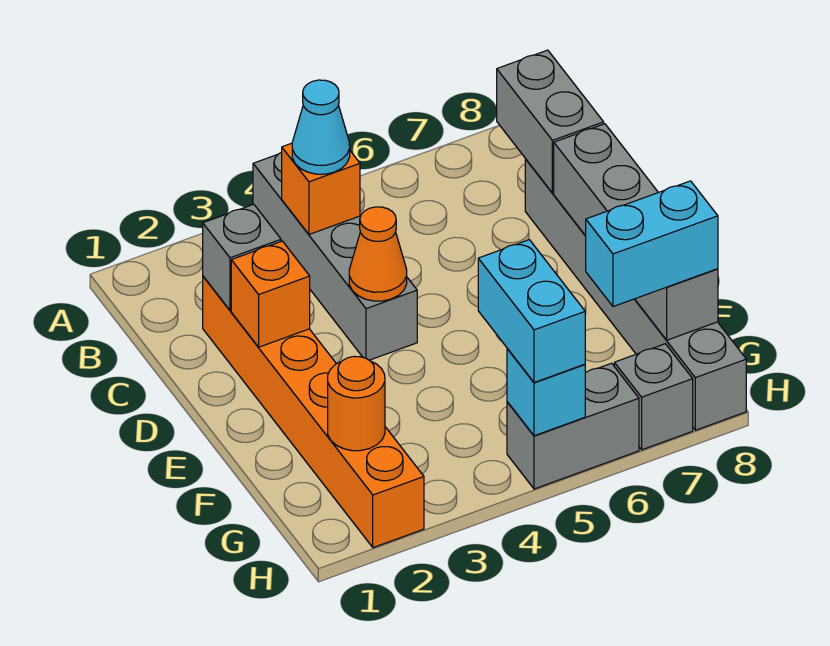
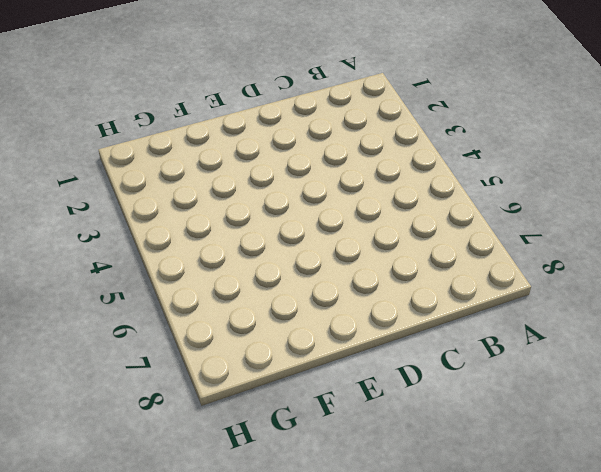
none -> grey 1x4 brick [253,152,417,360]
none -> orange 1x6 brick [203,276,424,548]
none -> grey 1x6 brick [525,159,746,430]

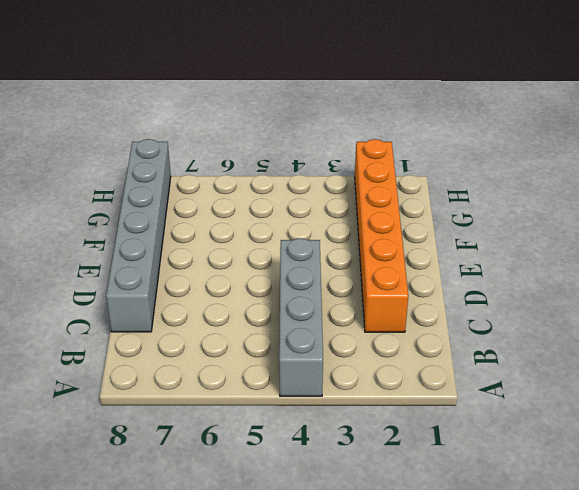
none -> grey 1x2 brick [507,363,639,489]
none -> grey 1x1 brick [614,344,693,450]
none -> orange 1x1 brick [282,143,360,234]

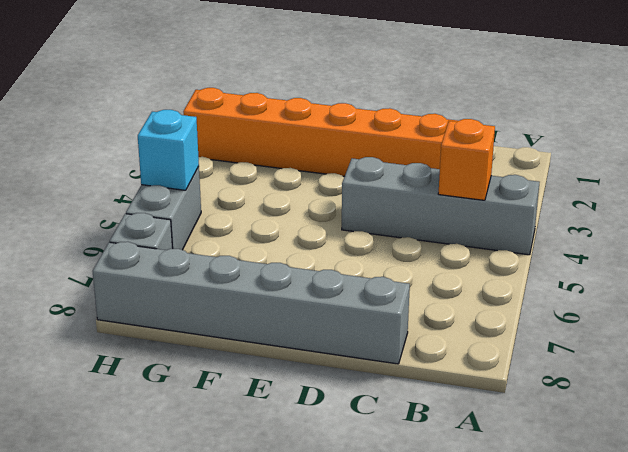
none -> grey 1x2 brick [497,50,604,193]
none -> grey 1x1 brick [203,204,281,310]
none -> orange 1x1 brick [231,241,310,347]

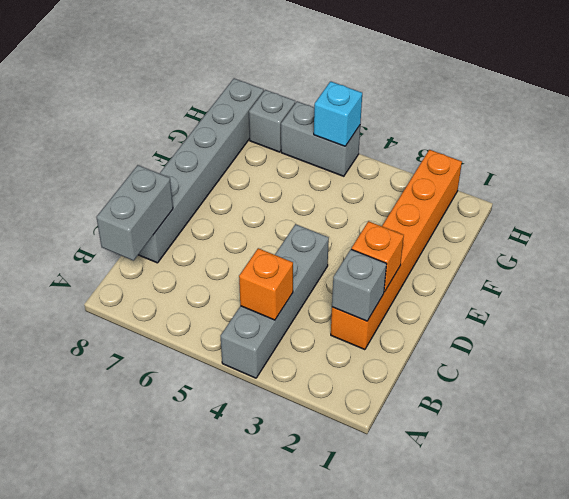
none -> orange 1x1 cone [349,207,407,301]
none -> grey 1x4 brick [554,124,718,340]
none -> orange 1x1 round brick [328,356,385,451]

